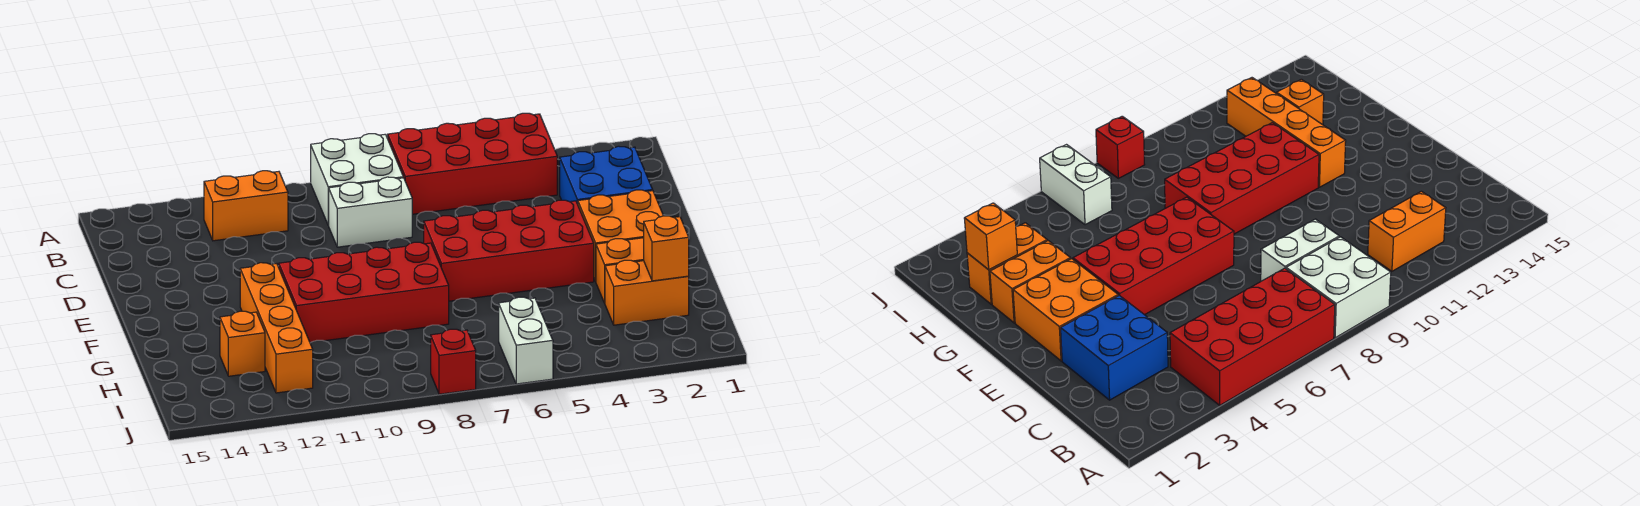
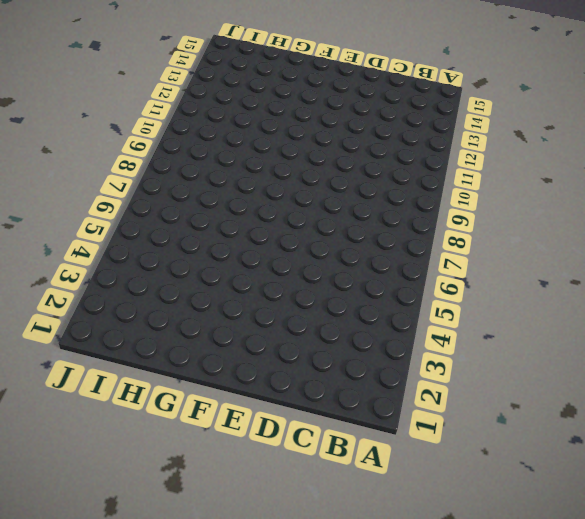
none -> red 2x4 brick [388,113,557,214]
none -> white 2x2 brick [311,134,403,225]
none -> orange 1x2 brick [204,171,288,241]

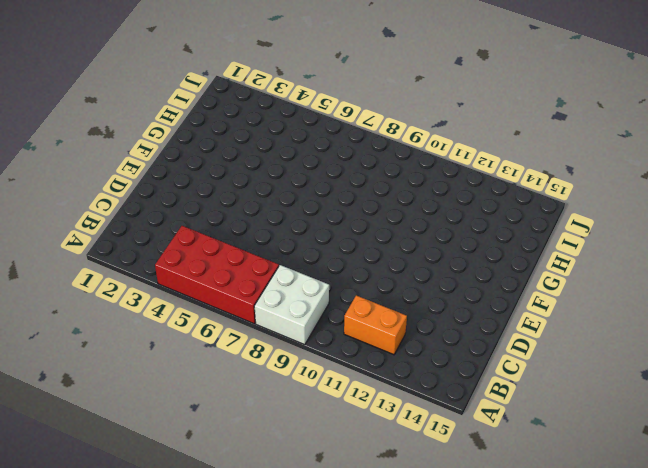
none -> blue 2x2 brick [560,146,653,204]
none -> white 1x2 brick [328,177,412,247]
none -> orange 2x2 brick [578,190,663,281]

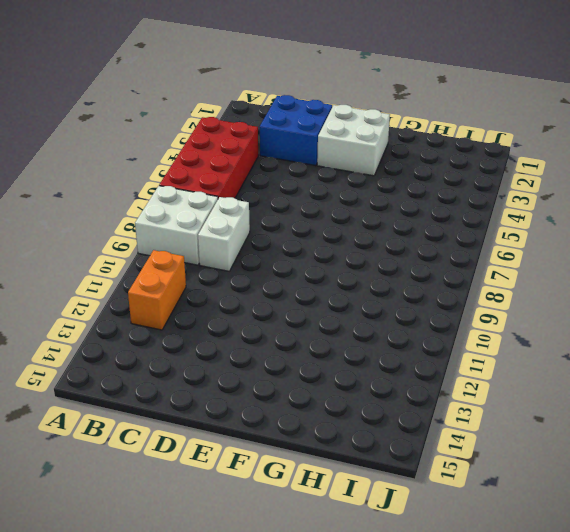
white 2x2 brick [317,105,390,176] -> orange 2x2 brick [578,190,663,281]
none -> red 2x4 brick [424,200,594,301]
none -> red 2x4 brick [279,242,449,343]
none -> orange 1x4 brick [240,263,313,393]

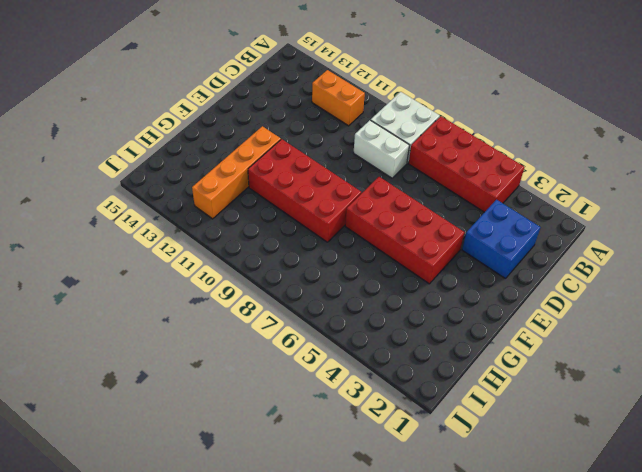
none -> orange 2x2 brick [578,190,663,281]
none -> orange 1x2 brick [596,238,644,303]
none -> orange 1x2 brick [605,260,689,325]

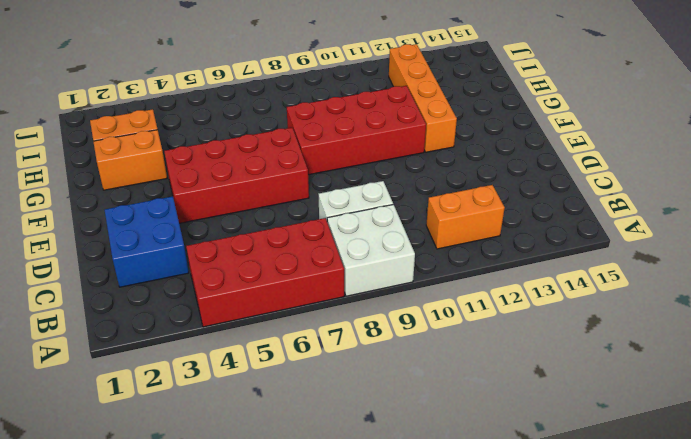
none -> orange 2x2 brick [578,190,663,281]
none -> orange 1x1 brick [220,311,265,376]
none -> white 1x2 brick [499,297,553,384]

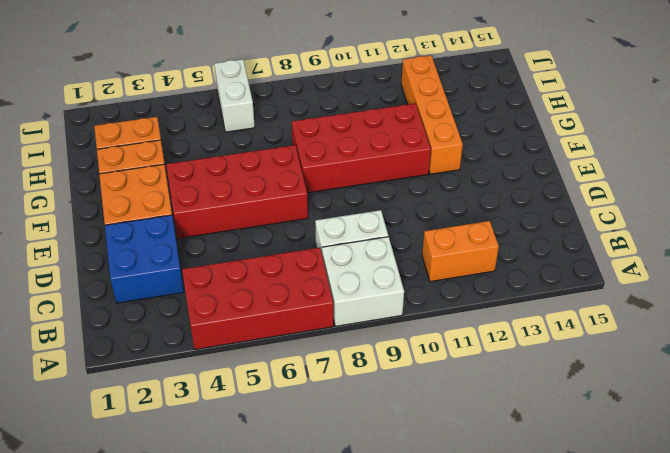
none -> orange 1x1 brick [220,311,265,376]
none -> red 1x1 brick [431,329,476,394]
none -> orange 1x1 brick [644,216,689,281]

